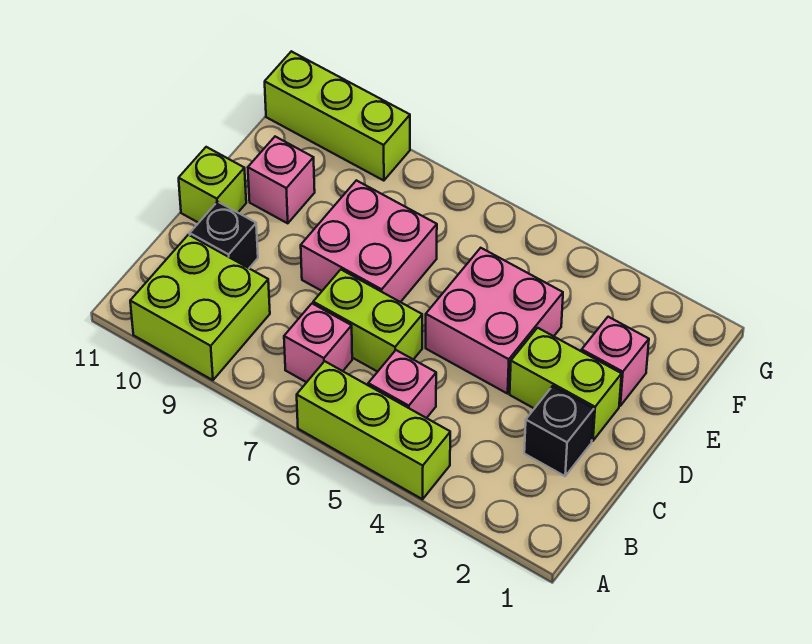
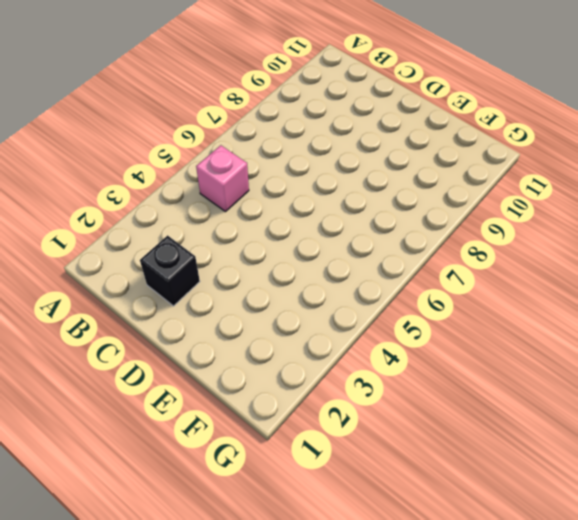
none -> lime 1x3 brick [297,361,450,499]
none -> lime 2x2 brick [130,235,270,380]
none -> pink 1x1 brick [284,304,352,382]

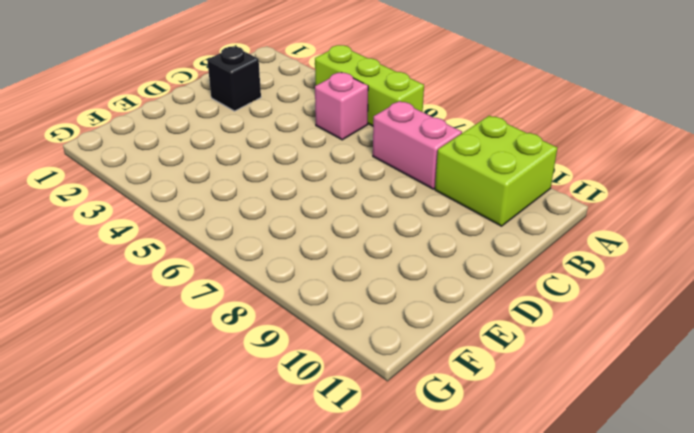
pink 1x2 brick [373,101,462,189] -> pink 1x1 brick [284,304,352,382]
none -> lime 1x2 brick [313,270,422,372]
none -> black 1x1 brick [190,202,258,268]
none -> lime 1x2 brick [510,328,622,441]

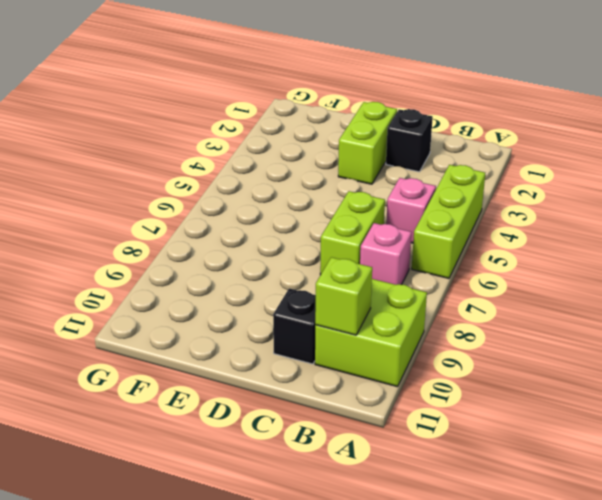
lime 1x1 brick [315,257,372,335] -> lime 1x1 brick moved to [179,147,246,223]
none -> pink 2x2 brick [426,248,563,394]
none -> pink 2x2 brick [301,180,437,302]
none -> pink 1x1 brick [582,317,649,406]

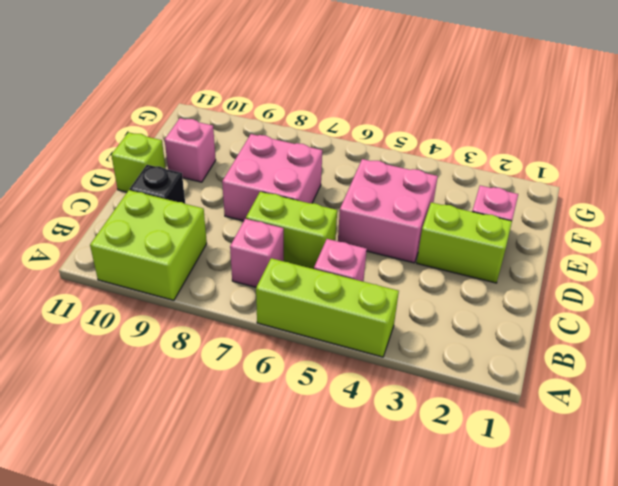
none -> black 1x1 brick [524,386,594,476]
none -> lime 1x3 brick [265,51,410,181]

